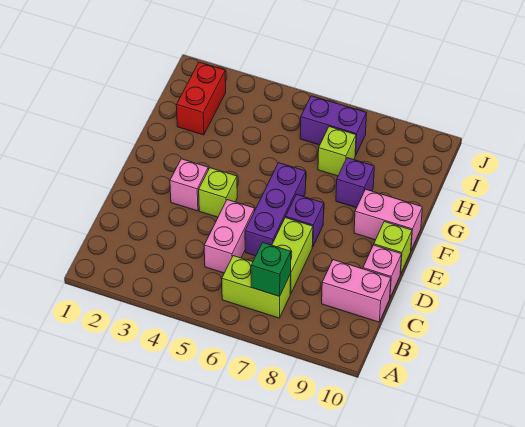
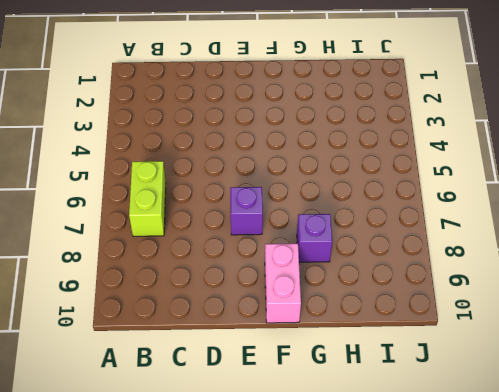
none -> pink 1x2 brick [204,200,255,273]
none -> lime 1x2 brick [272,218,313,294]
none -> pink 1x2 brick [322,260,391,322]

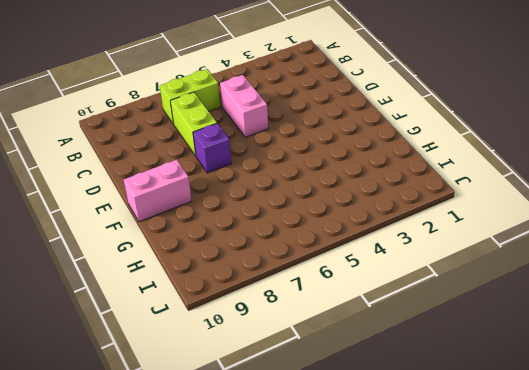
none -> pink 1x2 brick [322,260,391,322]
none -> purple 1x3 brick [245,163,306,256]
none -> pink 1x1 brick [363,245,402,297]

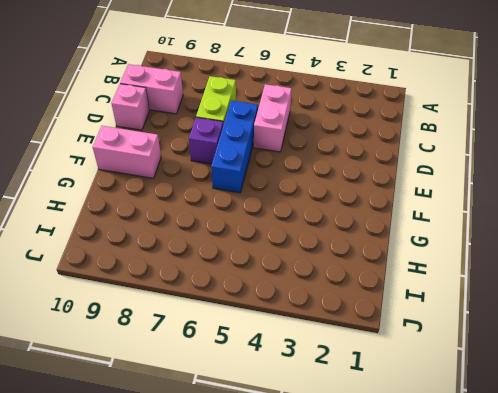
blue 1x3 brick [211,101,258,193] -> purple 1x3 brick [245,163,306,256]
none -> lime 1x2 brick [222,256,291,318]
none -> pink 1x1 brick [170,159,208,211]
none -> lime 1x1 brick [199,168,237,217]

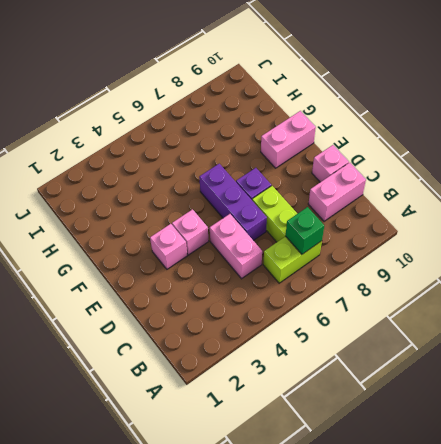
pink 1x1 brick [172,209,209,255] -> lime 1x1 brick [199,168,237,217]
none -> lime 1x1 brick [374,222,412,274]
none -> purple 1x1 brick [336,158,374,208]
none -> red 1x2 brick [177,62,226,135]

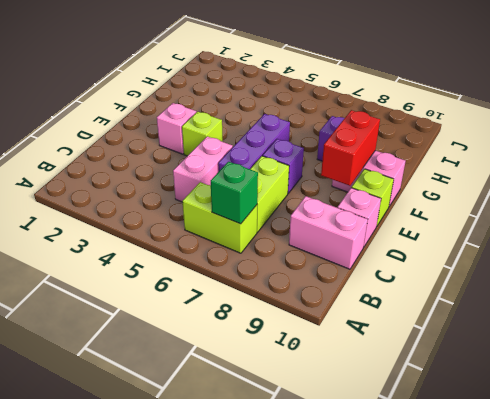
red 1x2 brick [321,110,380,186] -> red 1x2 brick moved to [177,62,226,135]
none -> lime 1x1 brick [318,127,356,176]
none -> purple 1x2 brick [300,96,367,156]

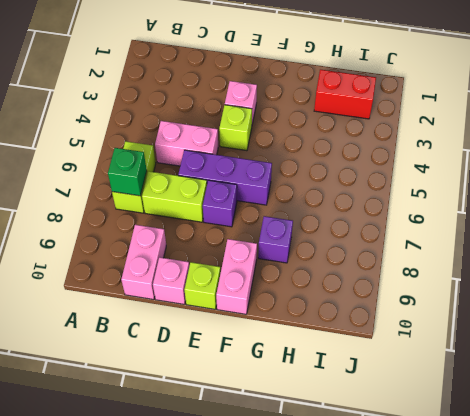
none -> lime 1x1 brick [318,127,356,176]
none -> purple 1x2 brick [300,96,367,156]

